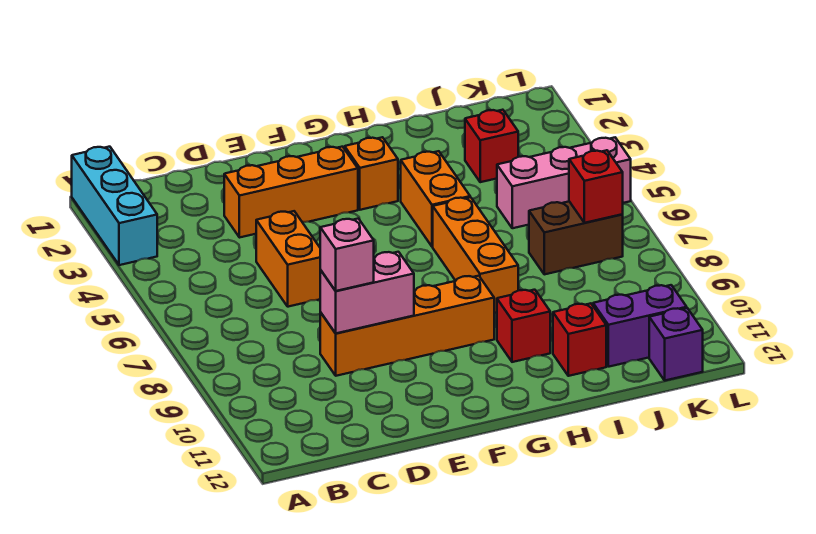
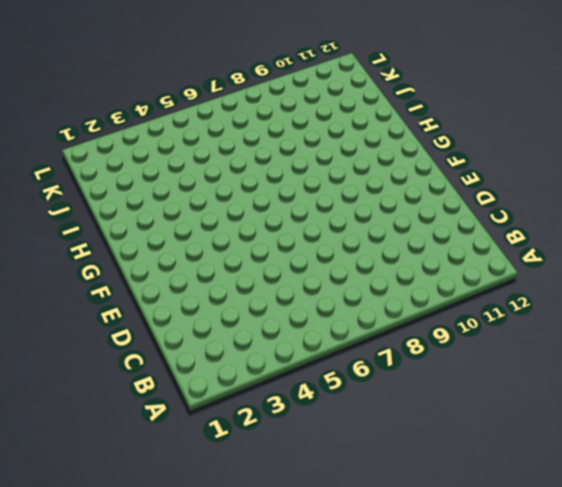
none -> cyan 1x3 brick [72,147,157,265]
none -> orange 1x3 brick [224,147,358,238]
none -> orange 1x2 brick [256,211,321,307]

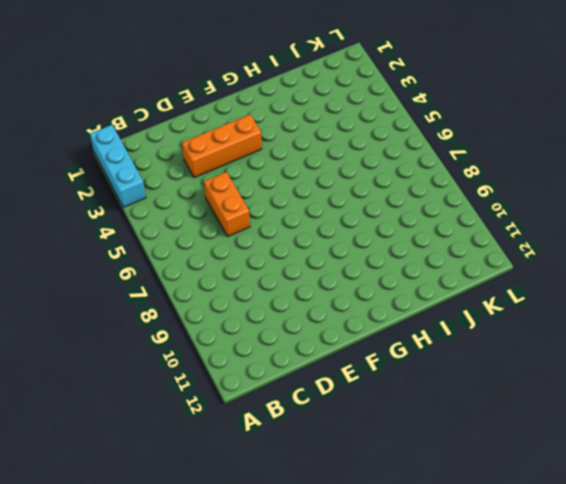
none -> orange 1x4 brick [320,276,494,376]
none -> orange 1x1 brick [345,137,398,210]
none -> orange 1x2 brick [401,151,470,247]

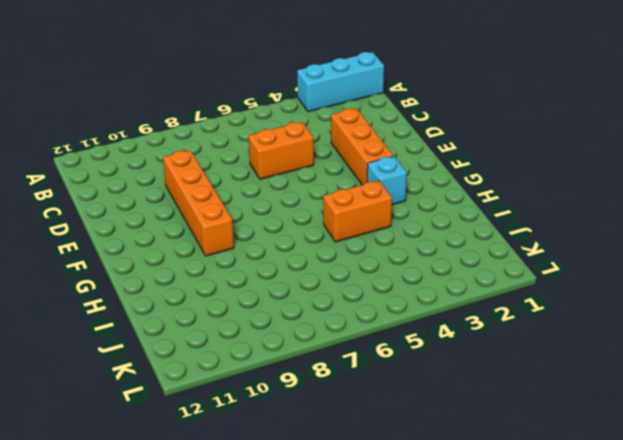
cyan 1x1 brick [367,156,407,205] -> orange 1x1 brick [345,137,398,210]
none -> orange 1x3 brick [433,197,518,313]
none -> red 1x1 brick [497,290,550,362]
none -> red 1x1 brick [553,303,606,376]

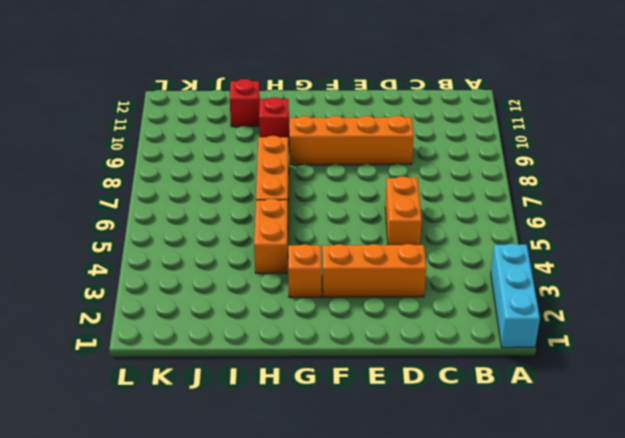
none -> red 1x1 brick [465,110,518,182]
none -> pink 1x3 brick [497,138,631,228]
none -> brown 1x2 brick [529,202,623,274]

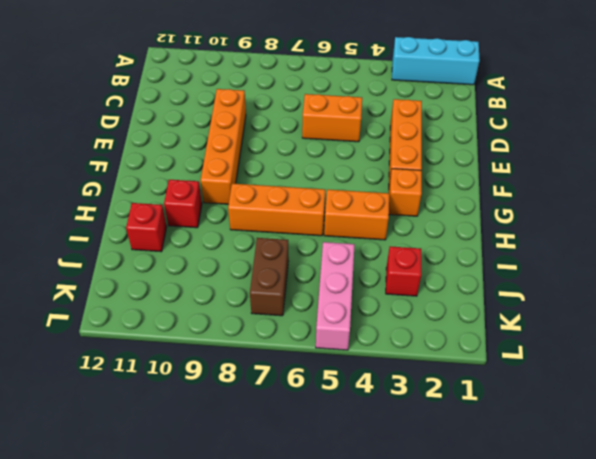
none -> purple 1x2 brick [593,285,687,367]
none -> purple 1x1 brick [649,308,703,380]
none -> pink 1x2 brick [320,252,414,333]

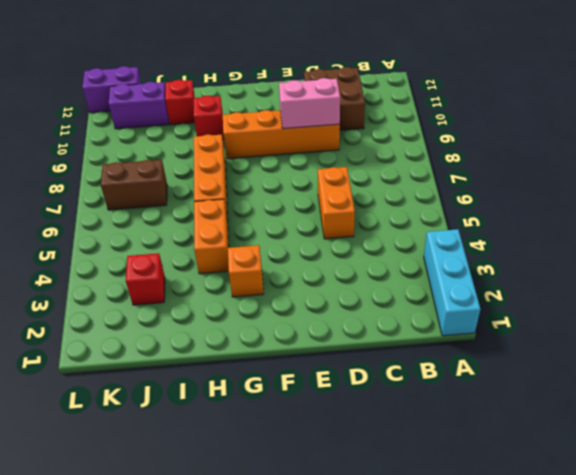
brown 2x2 brick [304,67,365,130] -> none
purple 1x2 brick [82,66,141,113] -> purple 1x1 brick [649,308,703,380]
none -> orange 1x3 brick [224,147,358,238]
none -> pink 1x3 brick [497,138,631,228]
none -> red 1x1 brick [569,150,623,223]

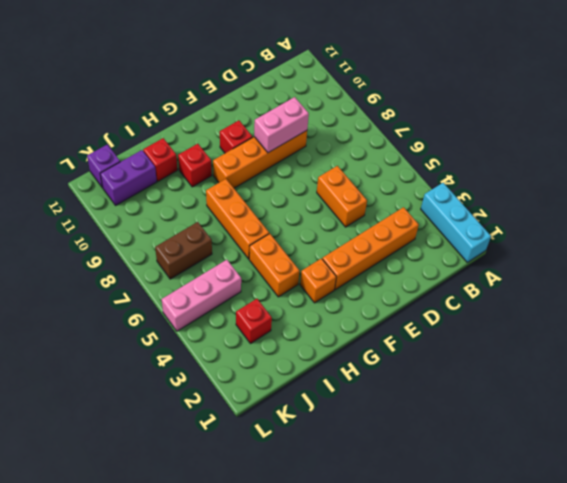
orange 1x4 brick [322,207,419,289] -> orange 1x3 brick [224,147,358,238]
red 1x1 brick [220,121,253,153] -> red 1x1 brick moved to [569,150,623,223]
none -> pink 1x1 brick [320,219,374,291]

